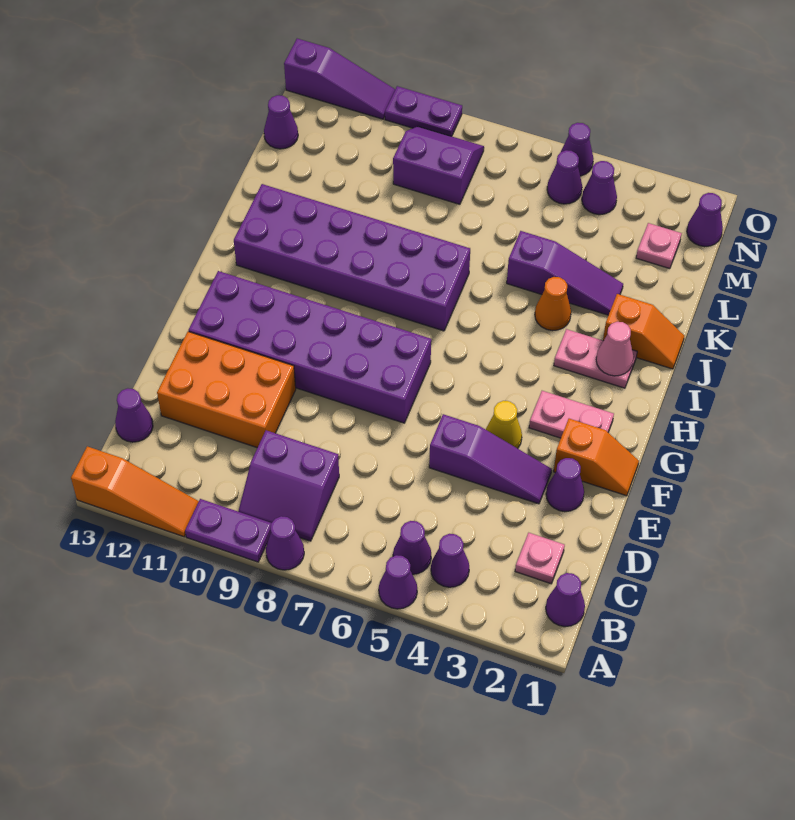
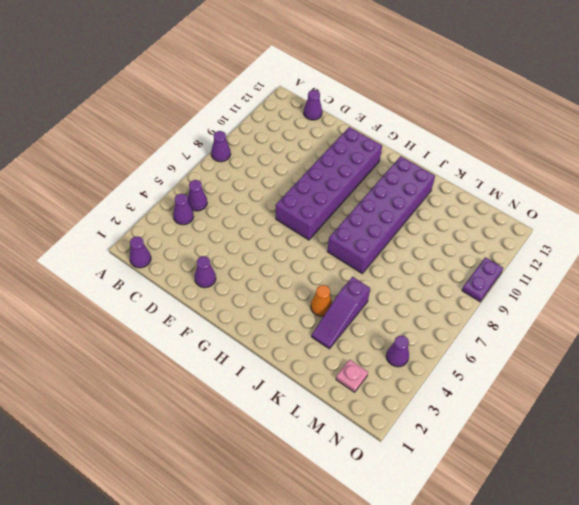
none -> purple 1x1 cone [379,555,417,609]
none -> purple 1x2 plate [185,499,271,562]
none -> orange 1x3 slope [71,446,199,537]
none -> purple 2x2 slope [238,430,339,541]

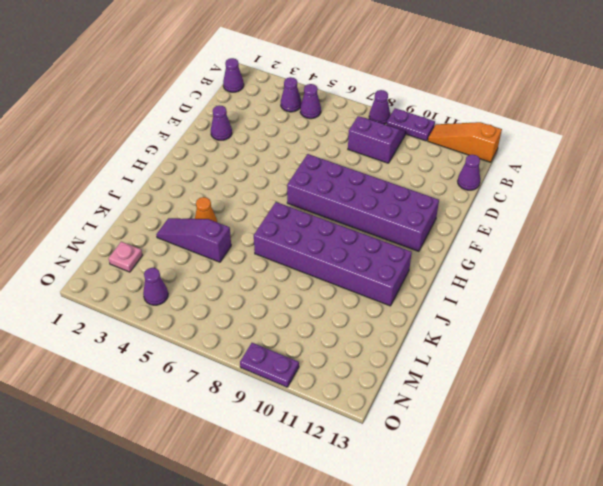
none -> purple 1x1 cone [379,555,417,609]
none -> pink 1x1 plate [515,533,565,584]
none -> orange 2x3 brick [157,332,296,448]
none -> purple 1x3 slope [429,414,552,504]

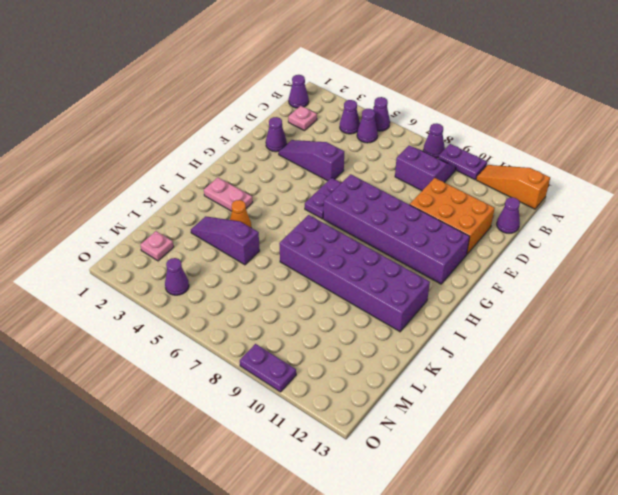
purple 1x2 plate [305,178,341,219] -> none
none -> orange 1x2 slope [554,419,639,496]
none -> yellow 1x1 cone [486,401,522,449]
none -> pink 1x2 plate [529,391,614,438]
none -> orange 1x2 slope [603,294,684,369]

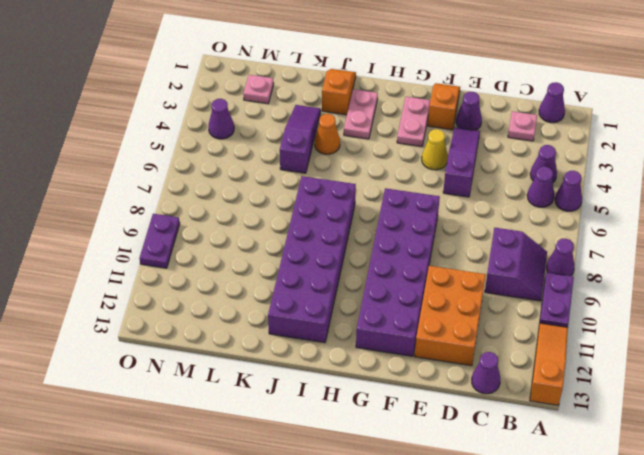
none -> purple 2x2 slope [393,127,484,204]
none -> purple 1x1 cone [264,95,298,149]
none -> purple 1x1 cone [687,193,723,246]
none -> purple 1x1 cone [547,150,582,204]

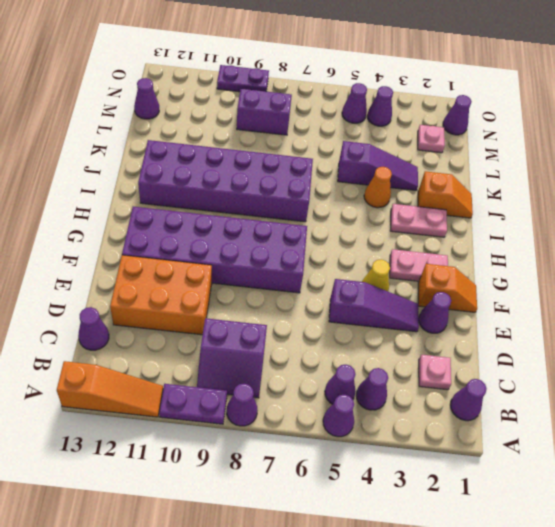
none -> purple 1x1 cone [561,123,594,176]
none -> purple 1x3 slope [284,39,395,119]
none -> pink 1x1 cone [596,322,633,376]

